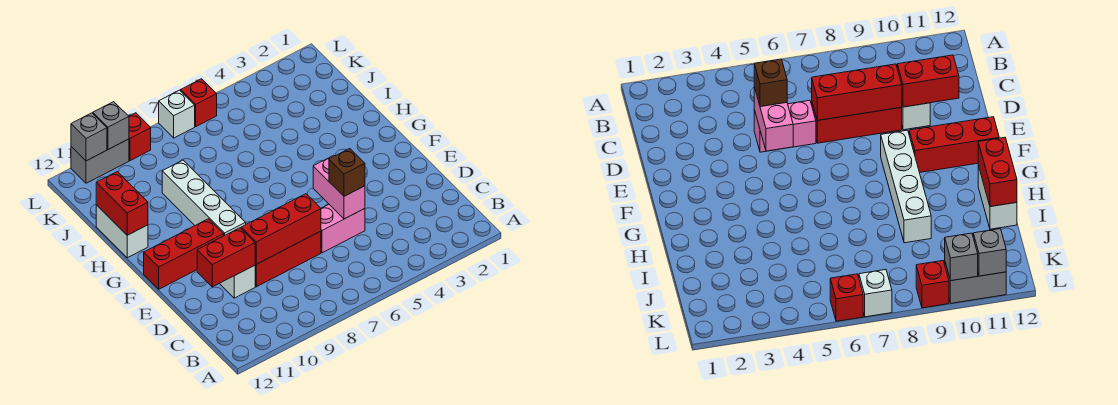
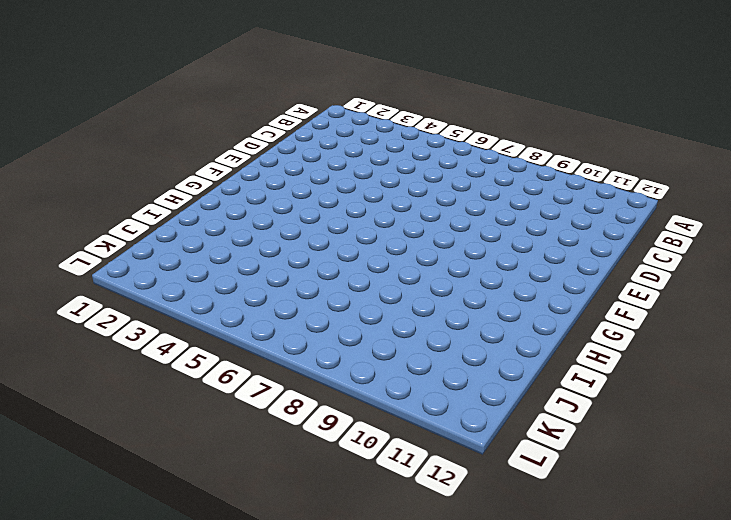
none -> pink 1x2 brick [321,205,365,253]
none -> red 1x3 brick [255,231,321,287]
none -> white 1x1 brick [220,265,255,298]

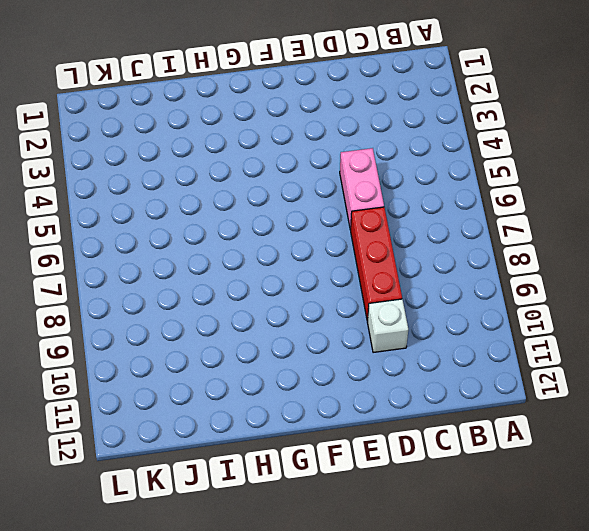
none -> white 1x4 brick [162,160,246,236]
none -> red 1x3 brick [144,219,224,289]
none -> white 1x2 brick [96,205,148,258]

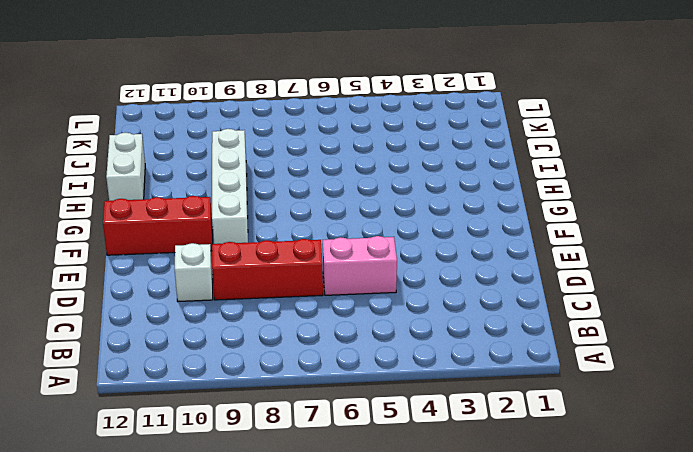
none -> red 1x1 brick [181,79,217,126]
none -> white 1x1 brick [159,90,195,138]
none -> red 1x1 brick [129,113,151,161]

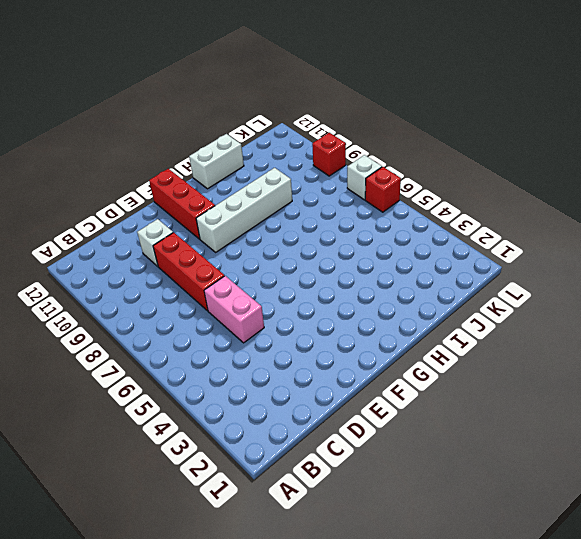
none -> grey 1x2 brick [71,139,129,183]
none -> pink 1x2 brick [313,155,365,219]
none -> red 1x3 brick [241,194,321,264]

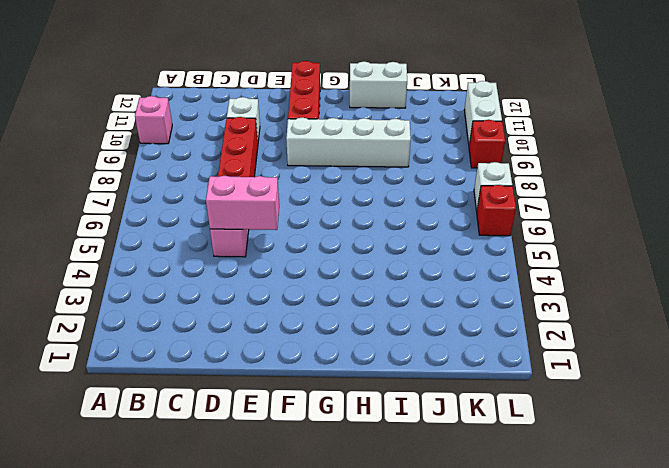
pink 1x1 brick [135,96,172,144] -> none
white 1x2 brick [464,81,502,144] -> grey 1x2 brick [71,139,129,183]
none -> red 1x3 brick [241,194,321,264]
none -> red 1x2 brick [197,228,255,287]
none -> red 1x2 brick [96,172,148,235]

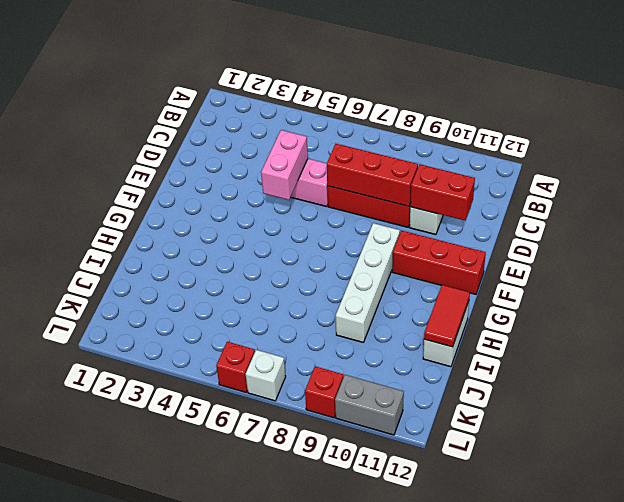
red 1x2 tile [424,285,470,347] -> red 1x2 brick [96,172,148,235]
none -> grey 1x1 brick [93,102,129,149]
none -> grey 1x1 brick [71,113,107,161]
none -> brown 1x1 brick [329,149,365,196]

